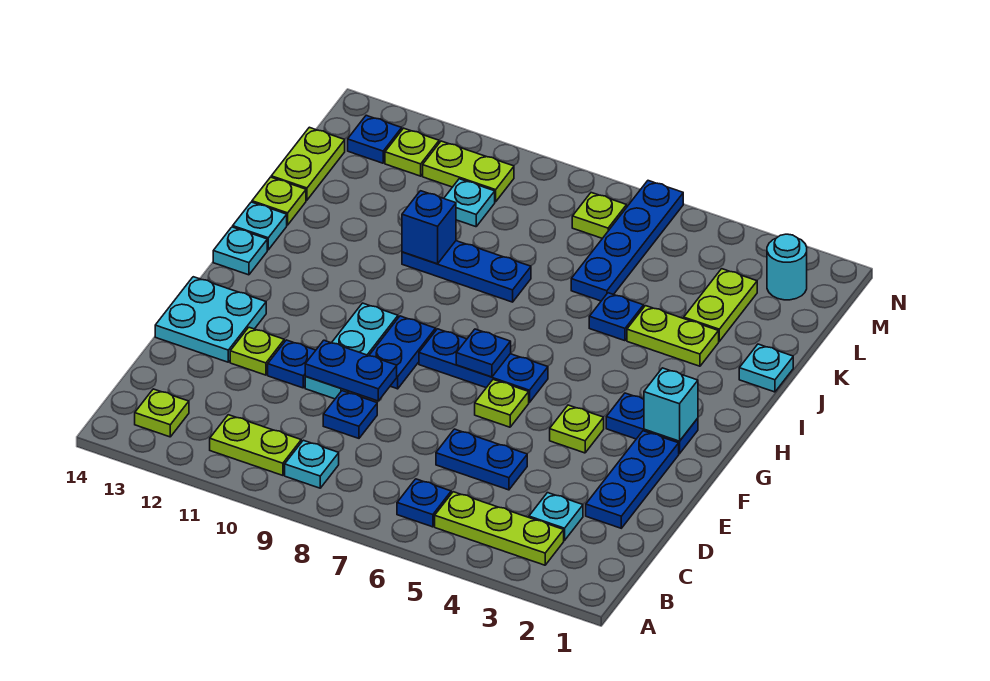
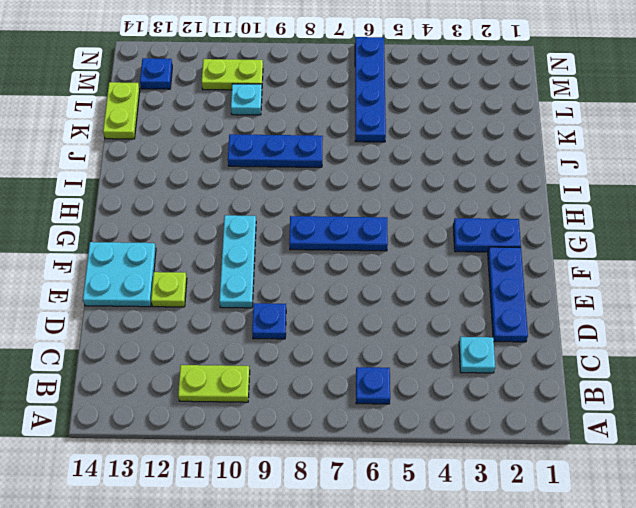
none -> lime 1x3 plate [435,492,564,565]
none -> cyan 1x1 plate [285,440,339,488]
none -> lime 1x1 plate [135,389,189,437]
none -> blue 1x2 plate [436,429,527,490]

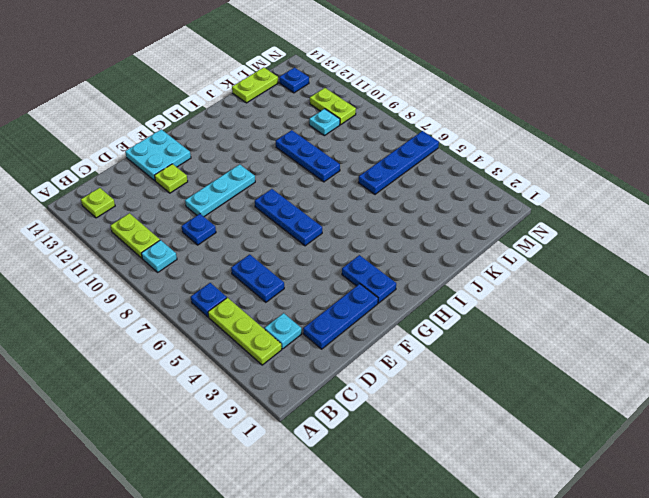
none -> blue 1x1 plate [268,340,316,388]
none -> lime 1x1 plate [550,405,604,453]
none -> lime 1x1 plate [475,379,529,427]
none -> blue 1x2 plate [369,316,436,389]

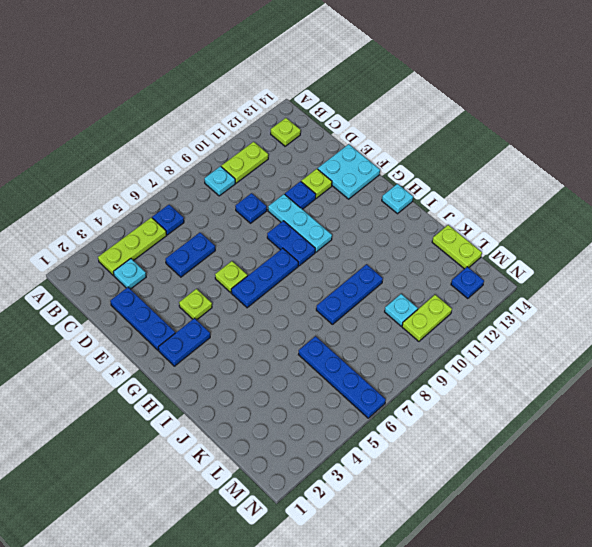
none -> cyan 1x1 plate [233,202,287,250]
none -> cyan 1x1 plate [739,344,793,392]
none -> lime 1x2 plate [627,306,719,366]
none -> blue 1x1 plate [589,293,644,341]

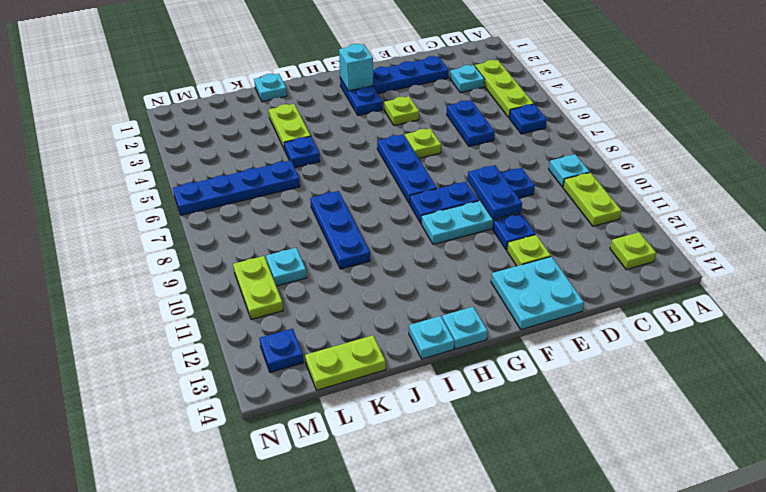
none -> lime 1x1 plate [252,177,306,225]
none -> lime 1x2 plate [684,269,757,341]
none -> cyan 1x1 round brick [767,234,807,300]
none -> lime 1x1 plate [572,193,627,238]

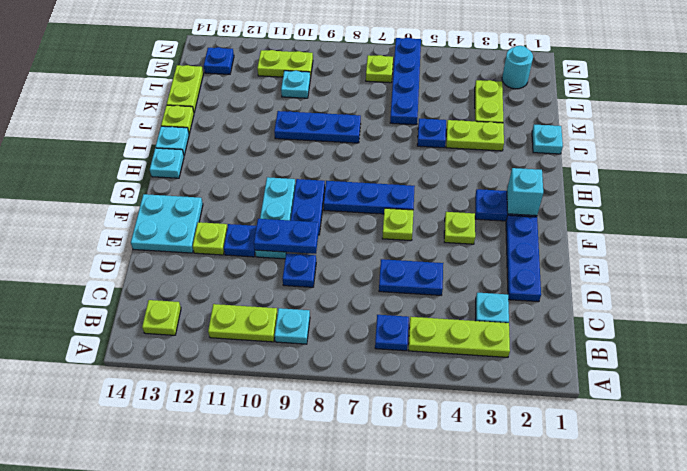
none -> lime 1x1 plate [385,128,439,176]
none -> blue 1x1 plate [456,329,511,377]
none -> blue 1x1 brick [402,191,456,264]

